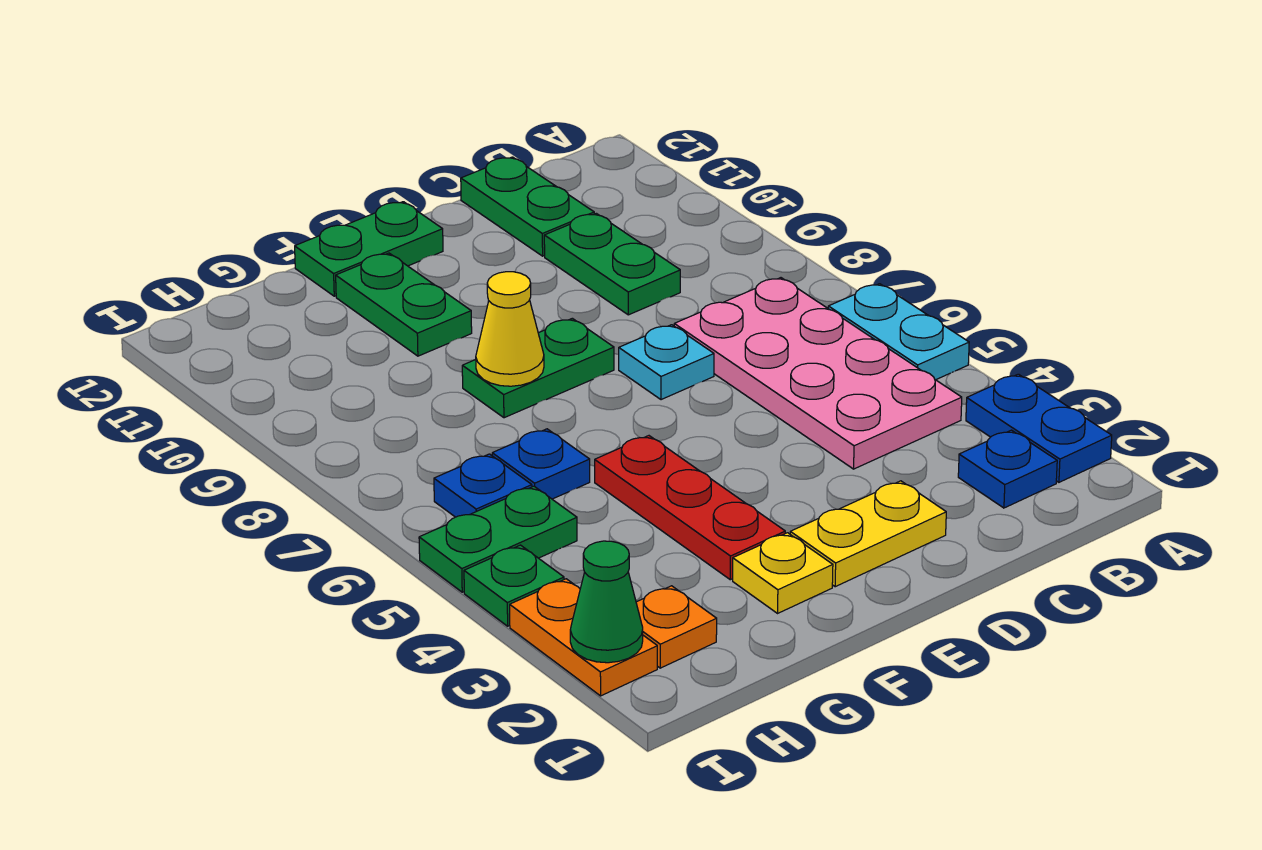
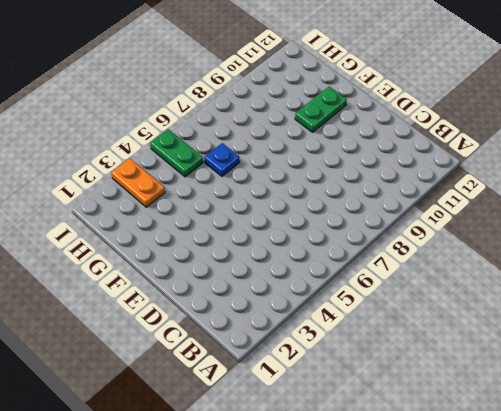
orange 1x2 plate [111,158,165,207] -> orange 1x2 plate turned to [510,579,657,696]
none -> blue 1x2 plate [966,374,1112,482]
none -> cyan 1x2 plate [828,284,969,380]
none -> blue 1x1 plate [958,430,1057,508]

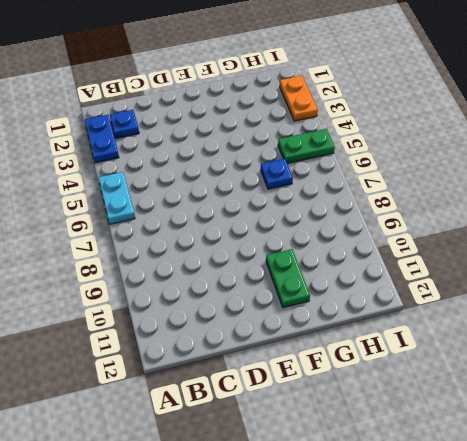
none -> pink 2x4 plate [674,278,962,469]
none -> green 1x2 plate [544,213,680,315]
none -> green 1x2 plate [461,157,594,256]

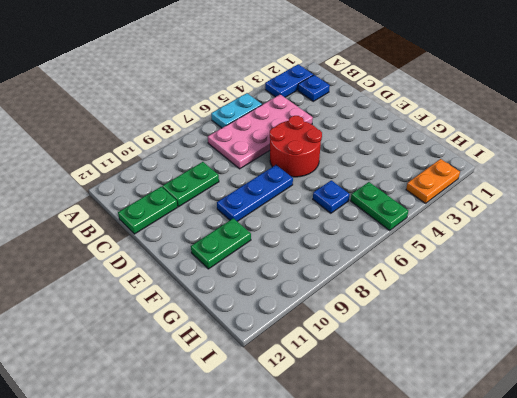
red 2x2 round brick [270,116,322,177] -> none
blue 1x3 plate [217,165,293,221] -> green 1x2 plate [462,318,614,418]
none -> yellow 1x2 plate [790,481,946,587]
none -> cyan 1x1 plate [619,325,714,400]
none -> green 1x2 plate [295,202,443,296]

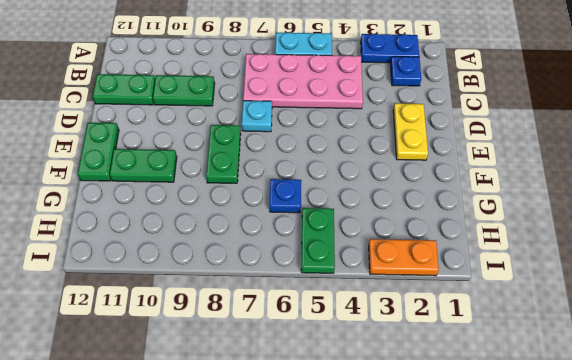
none -> yellow 1x1 plate [733,533,833,613]
none -> red 1x3 plate [595,436,785,580]
none -> orange 1x1 plate [636,586,717,668]

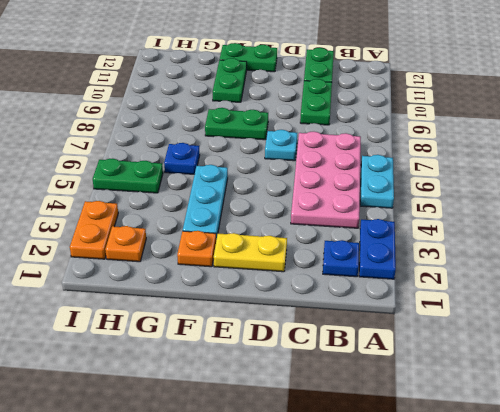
orange 1x1 plate [177,231,216,267] -> yellow 1x1 plate [733,533,833,613]
cyan 1x3 plate [183,165,228,240] -> red 1x3 plate [595,436,785,580]
none -> blue 1x1 plate [434,454,532,517]
none -> green 1x1 plate [464,545,564,626]
none -> yellow 1x1 cone [475,272,544,386]

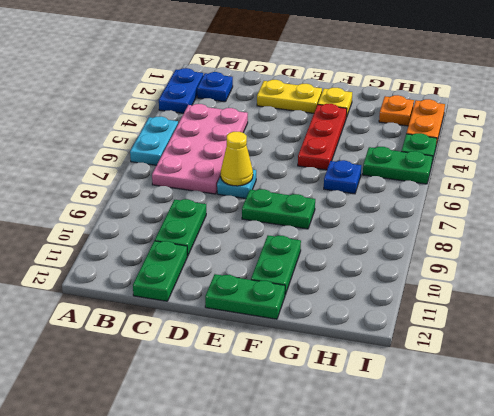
yellow 1x1 cone [221,132,253,186] -> yellow 1x1 cone moved to [475,272,544,386]
none -> blue 1x1 plate [434,454,532,517]
none -> green 1x1 cone [570,541,643,663]

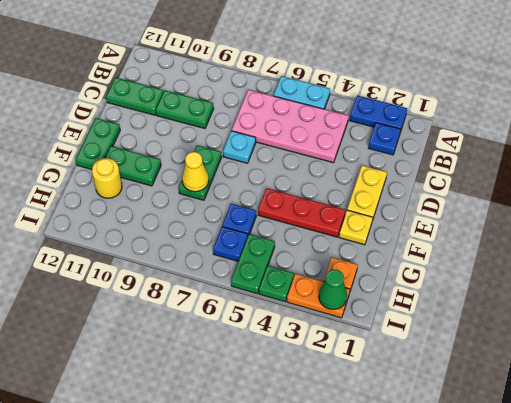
yellow 1x1 round brick [92,158,122,198] -> none

